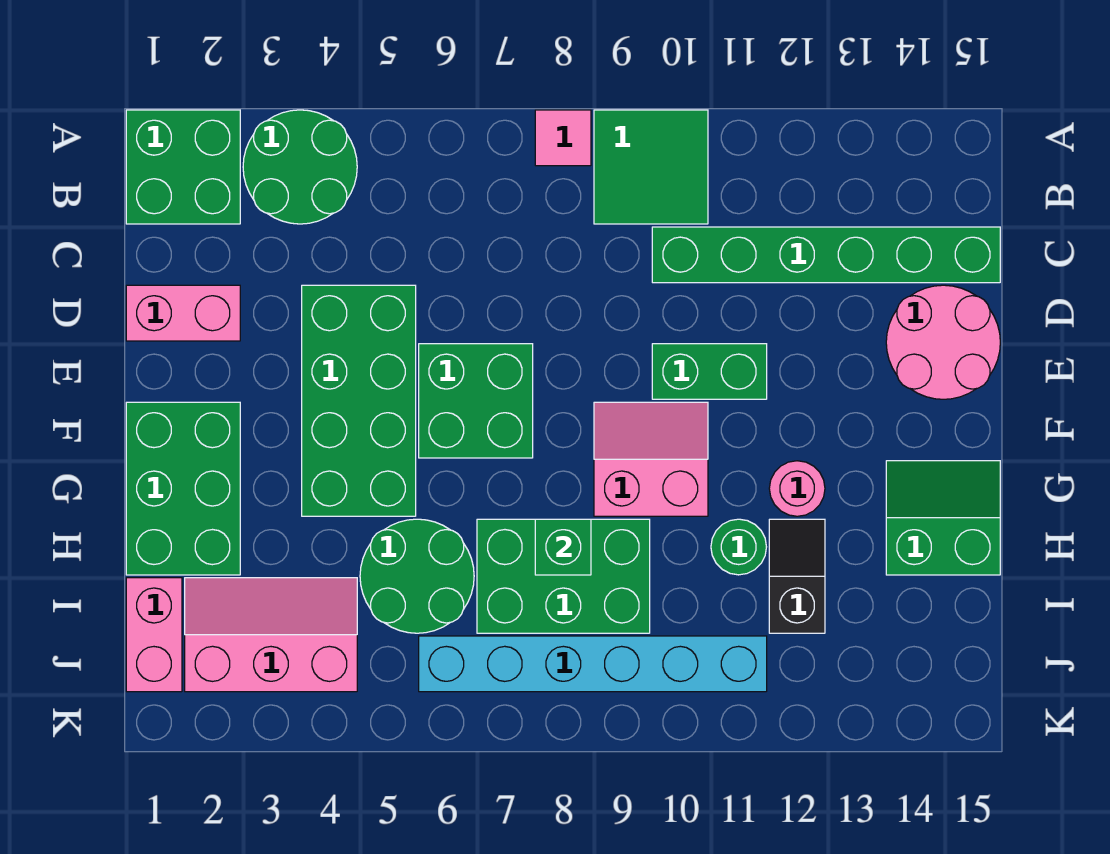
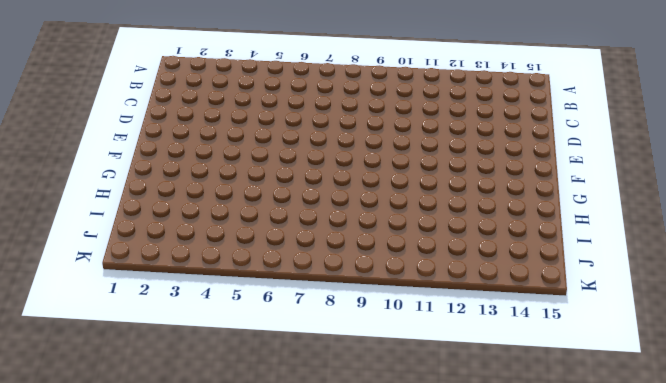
none -> green 2x2 brick [126,110,240,224]
none -> green 2x2 round brick [243,110,357,224]
none -> pink 1x1 tile [535,110,591,166]

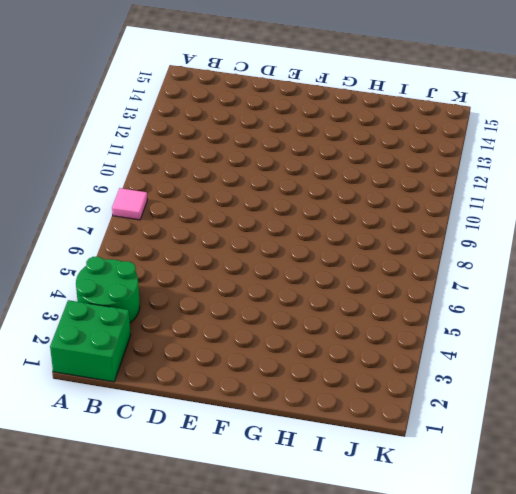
none -> green 2x2 tile [594,110,708,224]
none -> green 1x6 brick [652,227,1000,283]
none -> pink 1x2 brick [126,285,240,341]

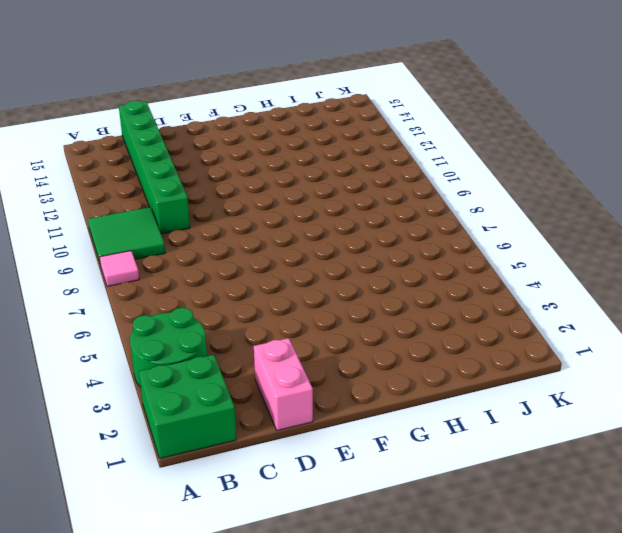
none -> green 2x4 brick [302,285,416,516]
none -> pink 2x2 round brick [886,285,1000,399]
none -> green 2x2 brick [419,344,533,458]

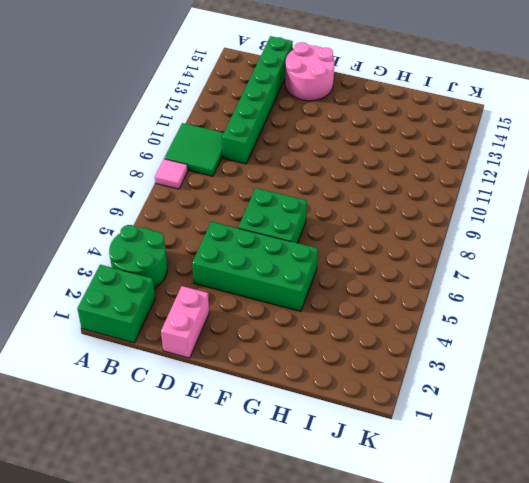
none -> green 1x2 brick [652,344,767,399]
none -> green 2x3 brick [126,402,240,575]
none -> pink 2x2 slope [594,402,708,516]

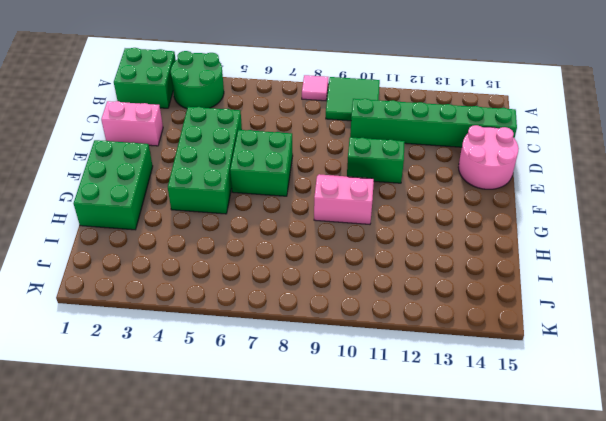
none -> pink 1x1 round brick [769,461,825,516]
none -> green 2x2 slope [886,461,1000,575]
none -> green 2x2 round brick [360,519,474,633]

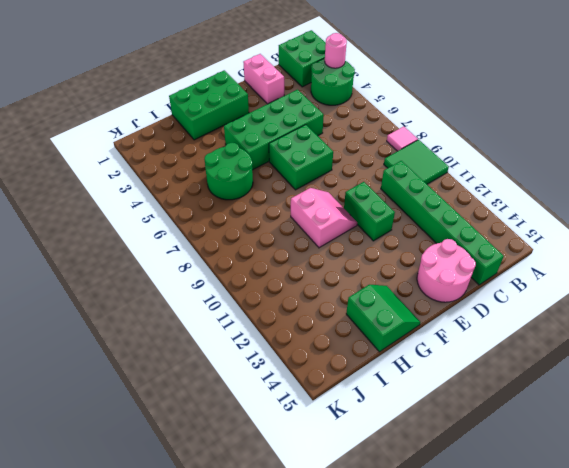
pink 1x1 round brick [325,33,347,68] -> pink 1x1 round brick moved to [769,461,825,516]
none -> green 2x3 brick [477,519,650,633]
none -> green 1x1 round brick [711,519,766,575]
none -> black 1x2 slope [769,519,825,633]

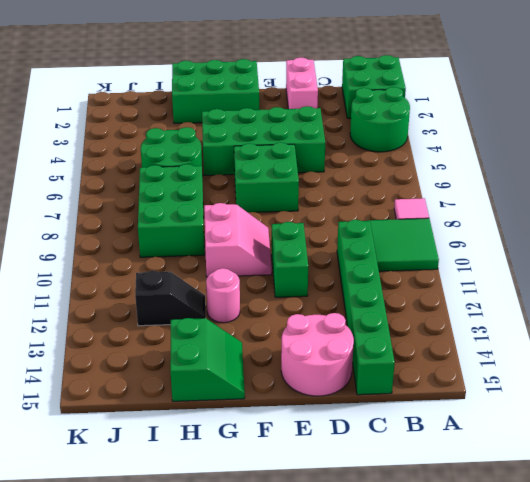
none -> green 1x1 round brick [711,519,766,575]
none -> pink 1x2 brick [126,578,182,692]
none -> pink 2x3 slope [185,578,357,692]

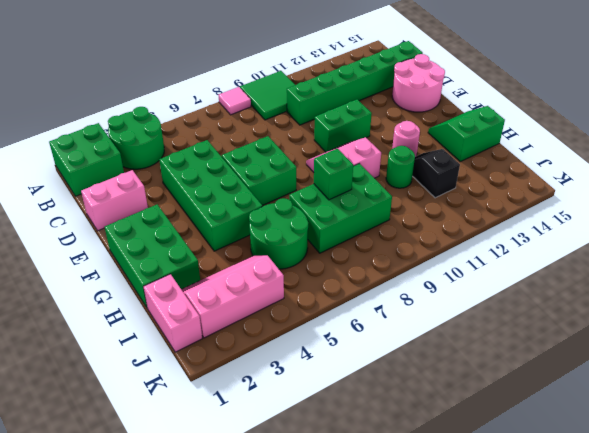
none -> cyan 1x6 brick [419,636,767,692]

